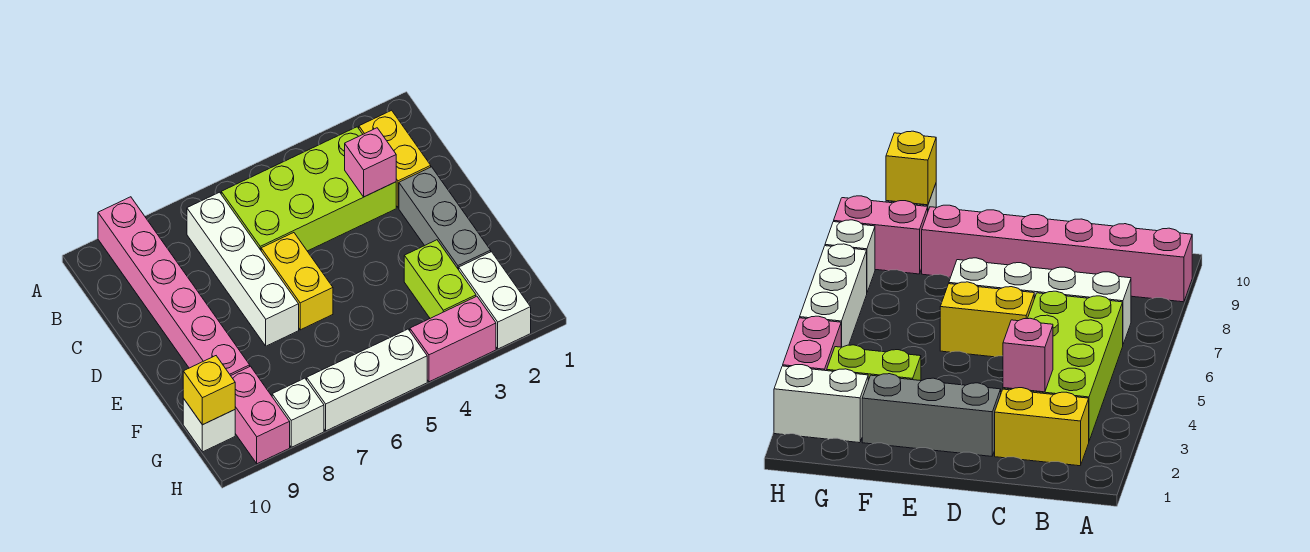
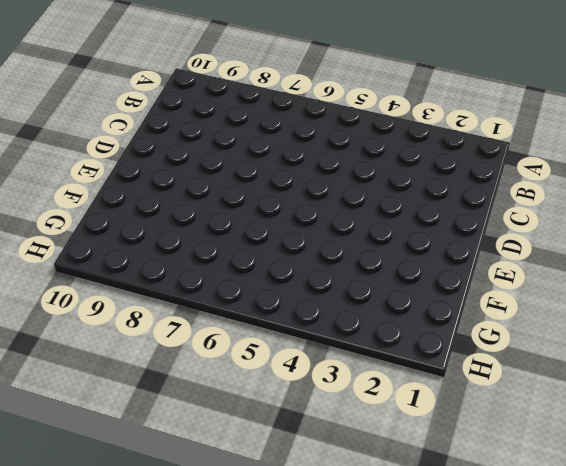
none -> pink 1x6 brick [98,197,250,376]
none -> yellow 1x2 brick [359,110,431,208]
none -> lime 2x4 brick [221,127,396,251]

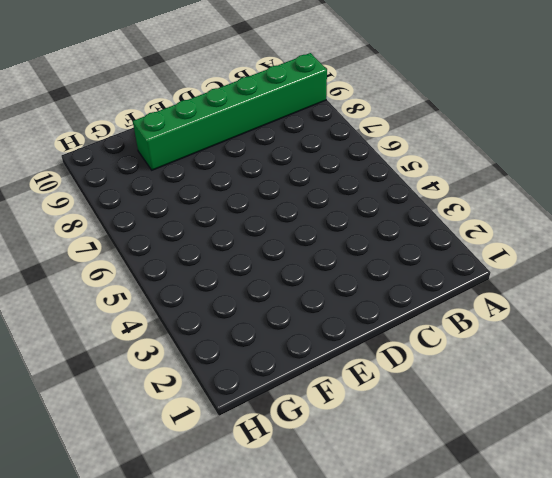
green 1x6 brick [133,53,327,170] -> pink 1x6 brick [98,197,250,376]
none -> yellow 1x2 brick [359,110,431,208]
none -> lime 2x4 brick [221,127,396,251]
none -> white 1x4 brick [187,192,299,346]

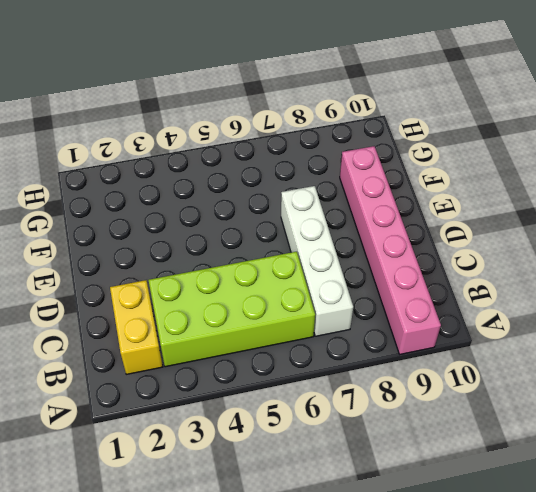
none -> grey 1x3 brick [399,167,491,270]
none -> yellow 1x2 brick [261,233,333,330]
none -> lime 1x2 brick [404,240,476,318]

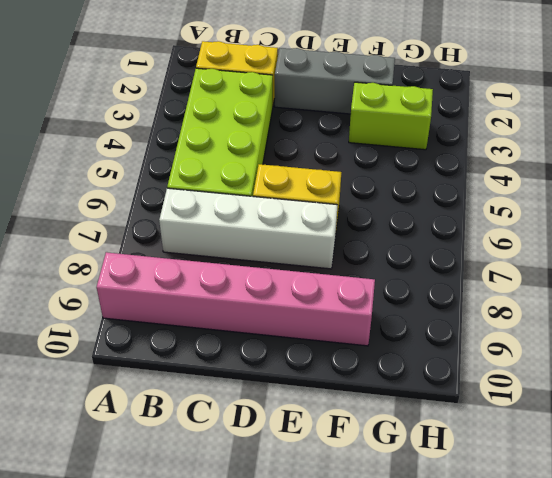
none -> white 1x2 brick [459,252,531,349]
none -> pink 1x2 brick [231,366,290,464]
none -> white 1x1 brick [183,398,235,452]

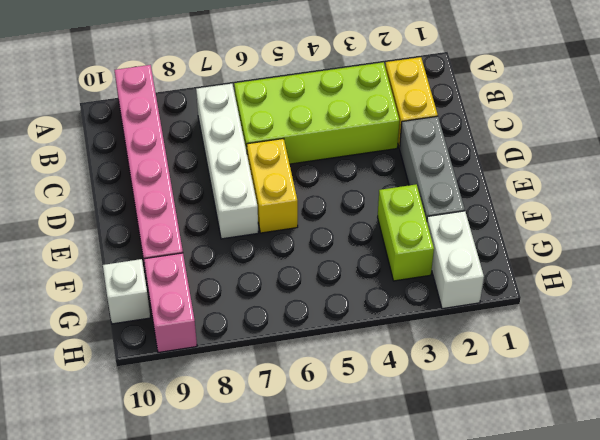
none -> pink 1x2 brick [410,296,496,382]
none -> white 1x3 brick [307,329,427,431]
none -> white 1x1 brick [272,378,324,447]

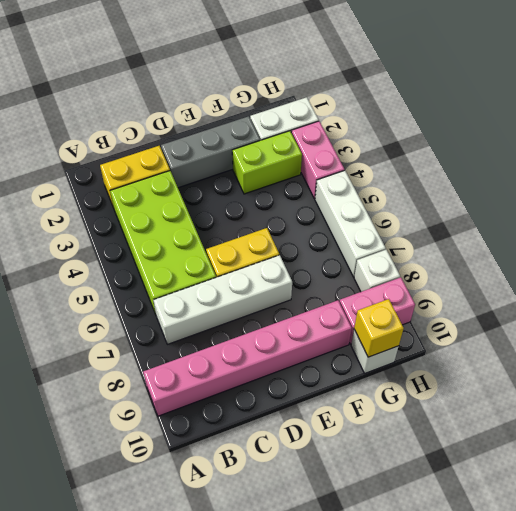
none -> pink 1x1 brick [345,128,396,197]

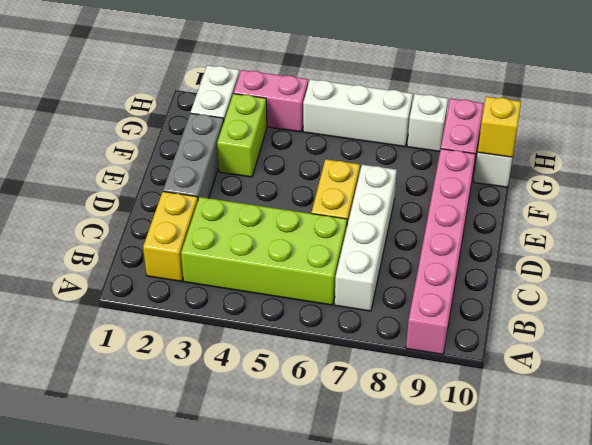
none -> pink 1x1 brick [345,128,396,197]

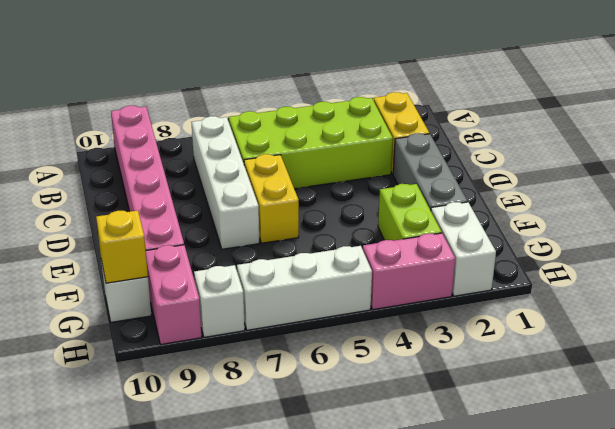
none -> pink 1x1 brick [345,128,396,197]

